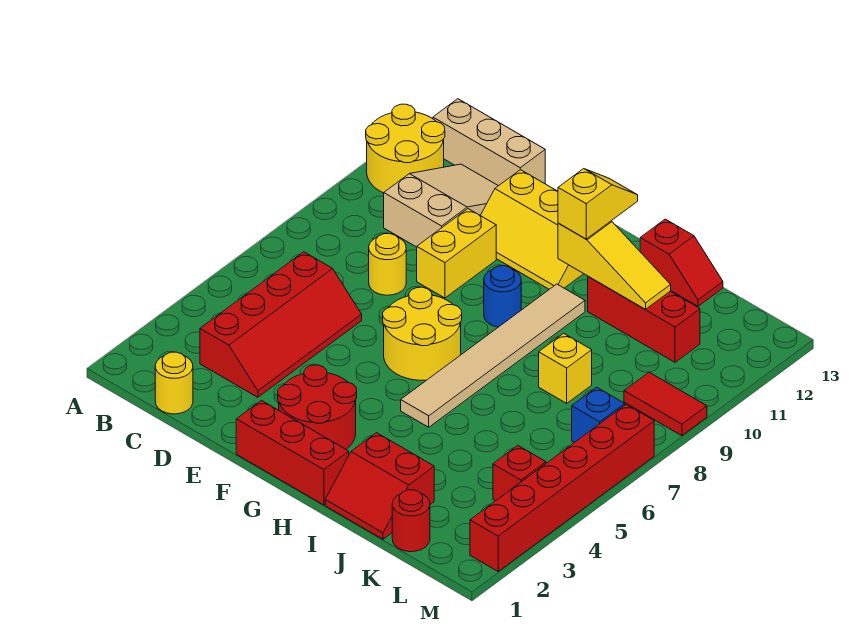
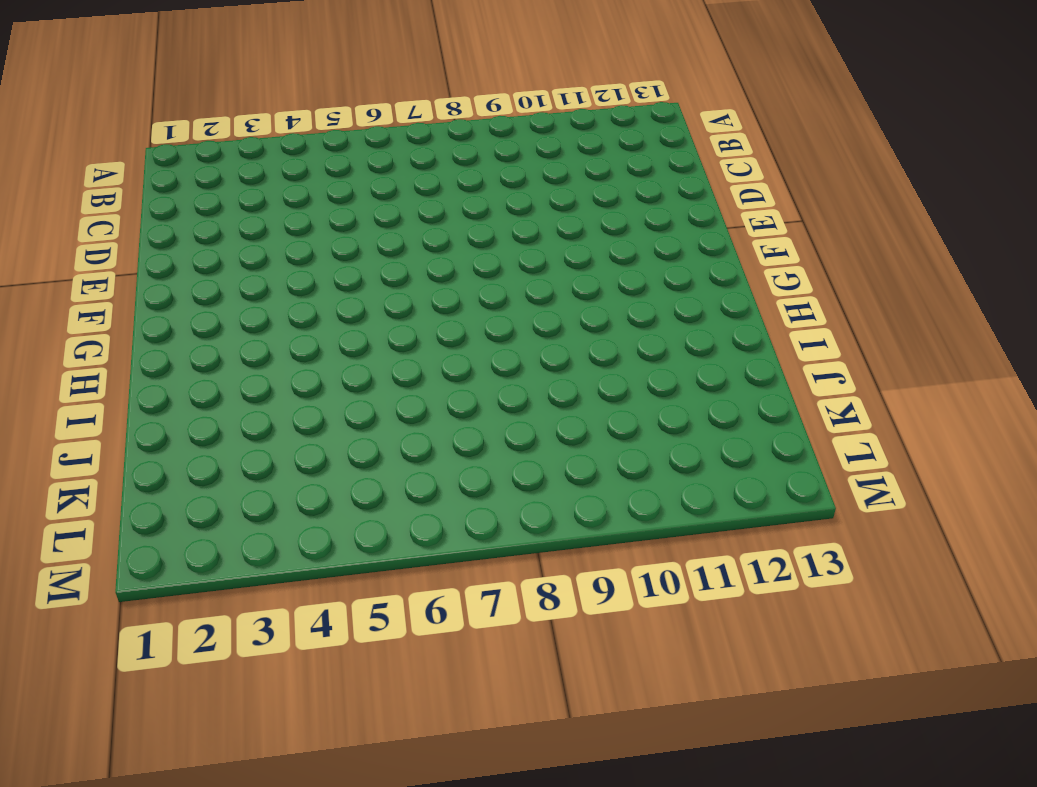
none -> yellow 2x2 round brick [366,104,445,193]
none -> tan 1x3 brick [433,99,545,186]
none -> yellow 1x1 round brick [155,352,193,414]

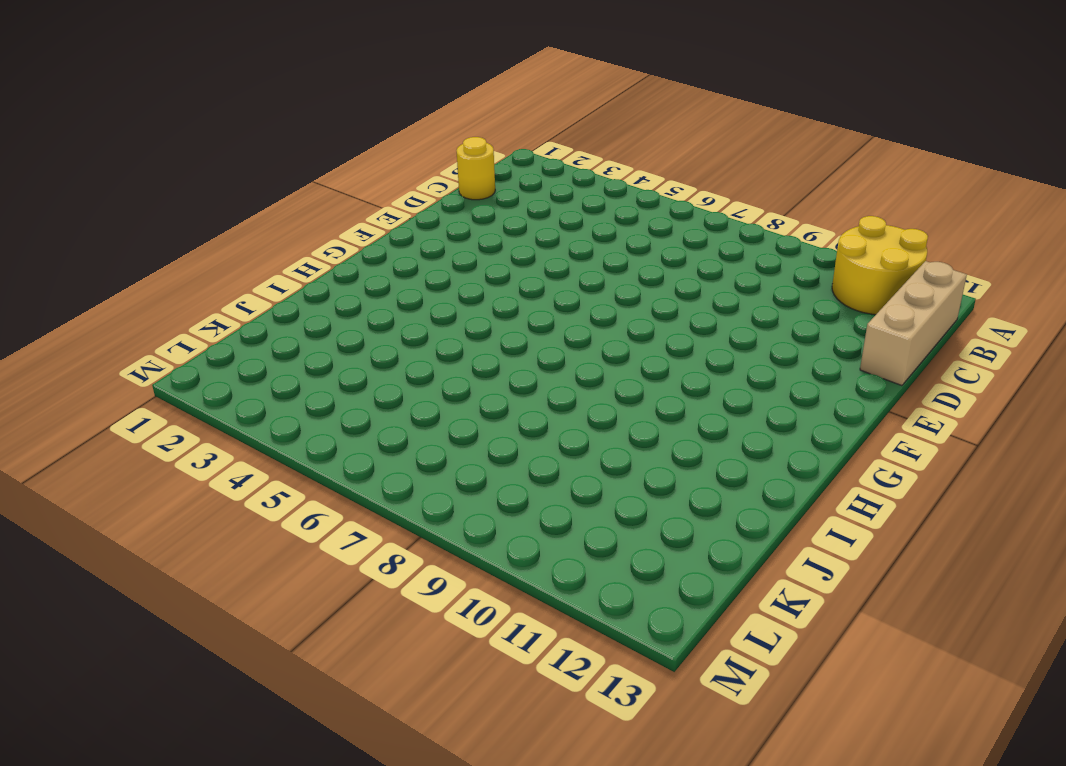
none -> red 2x4 slope [200,252,362,397]
none -> tan 2x3 slope [384,164,498,247]
none -> yellow 1x1 round brick [369,234,406,295]

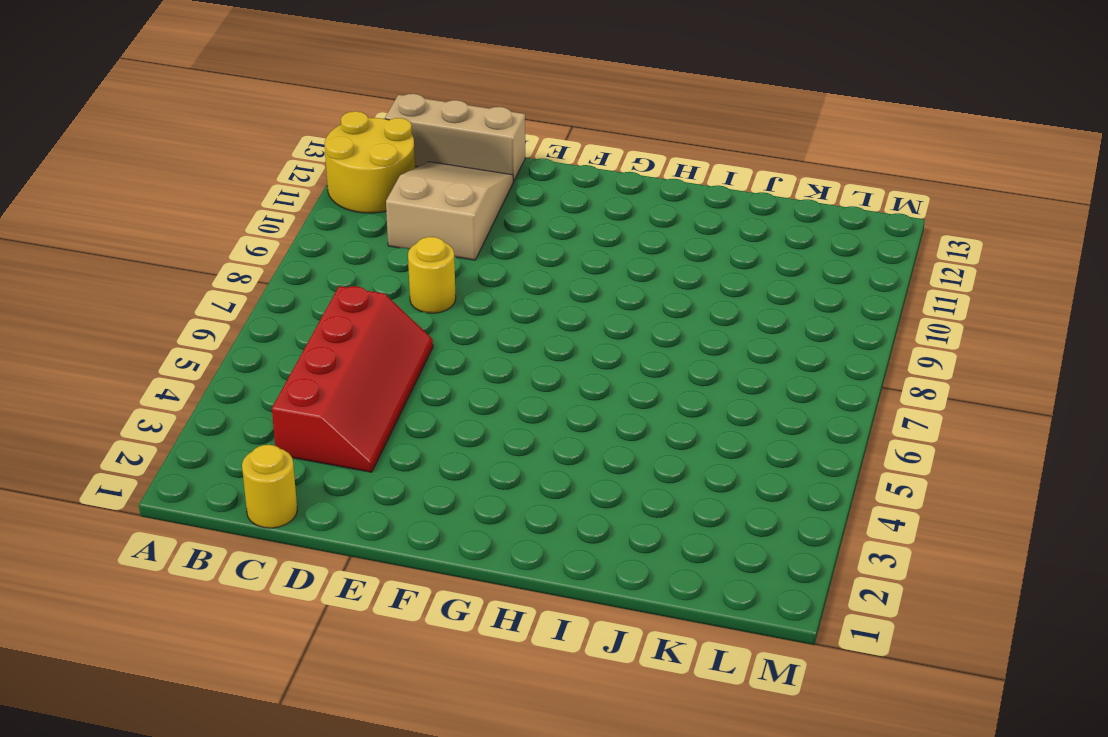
none -> yellow 1x2 brick [417,209,496,298]
none -> yellow 2x3 slope [480,170,583,289]
none -> red 1x3 brick [236,401,349,505]

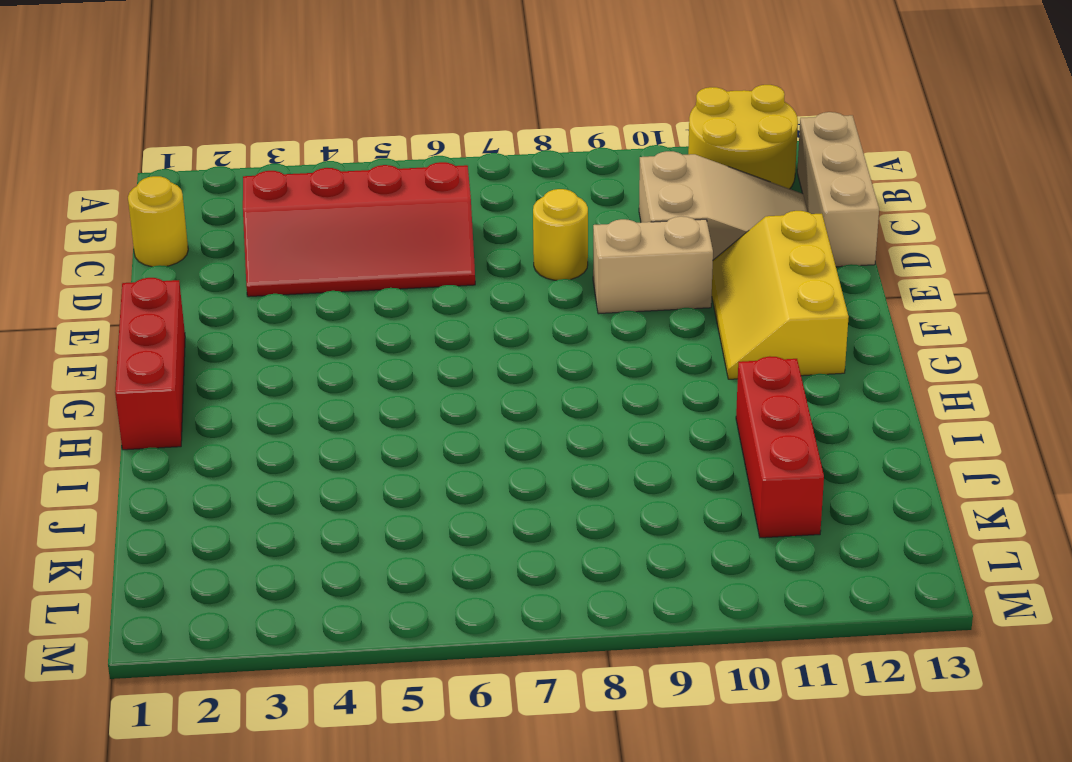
tan 1x2 brick [593,216,713,314] -> yellow 1x2 brick [417,209,496,298]
none -> red 2x2 round brick [278,365,357,449]
none -> yellow 2x2 round brick [383,287,462,380]
none -> blue 1x1 round brick [484,266,521,327]

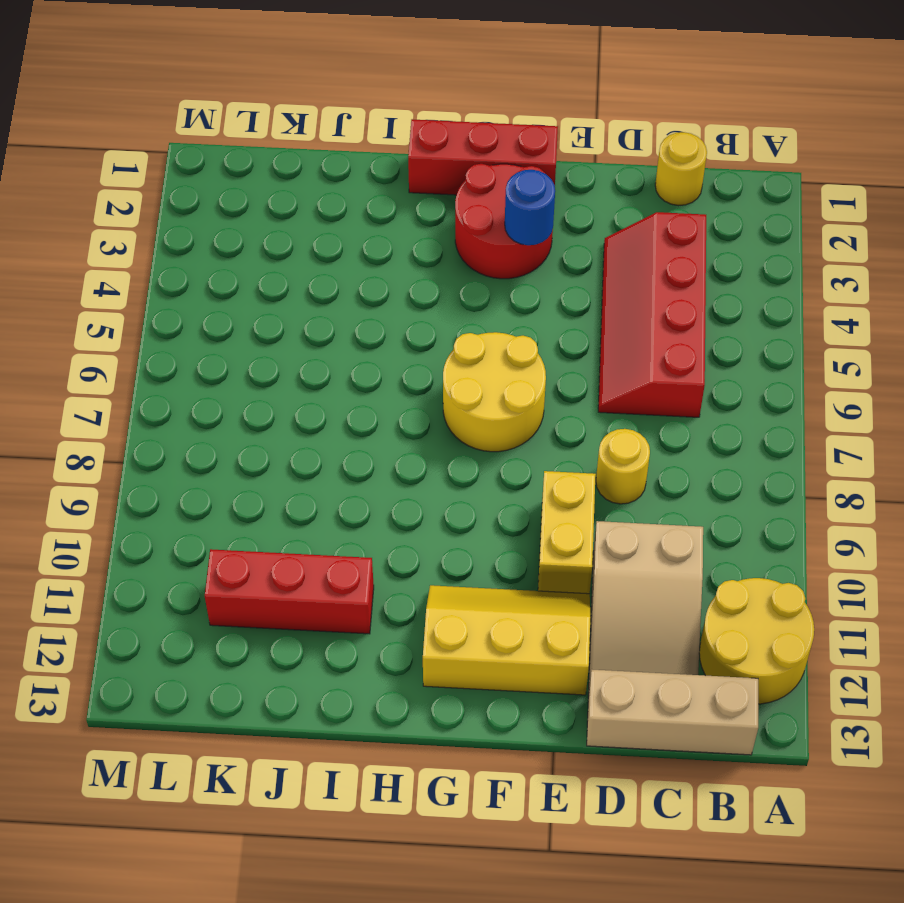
blue 1x1 round brick [505,170,555,245] -> blue 1x1 round brick moved to [484,266,521,327]
none -> tan 1x6 tile [401,284,585,427]
none -> red 2x2 slope [325,433,434,539]
none -> red 1x2 slope [640,219,723,306]

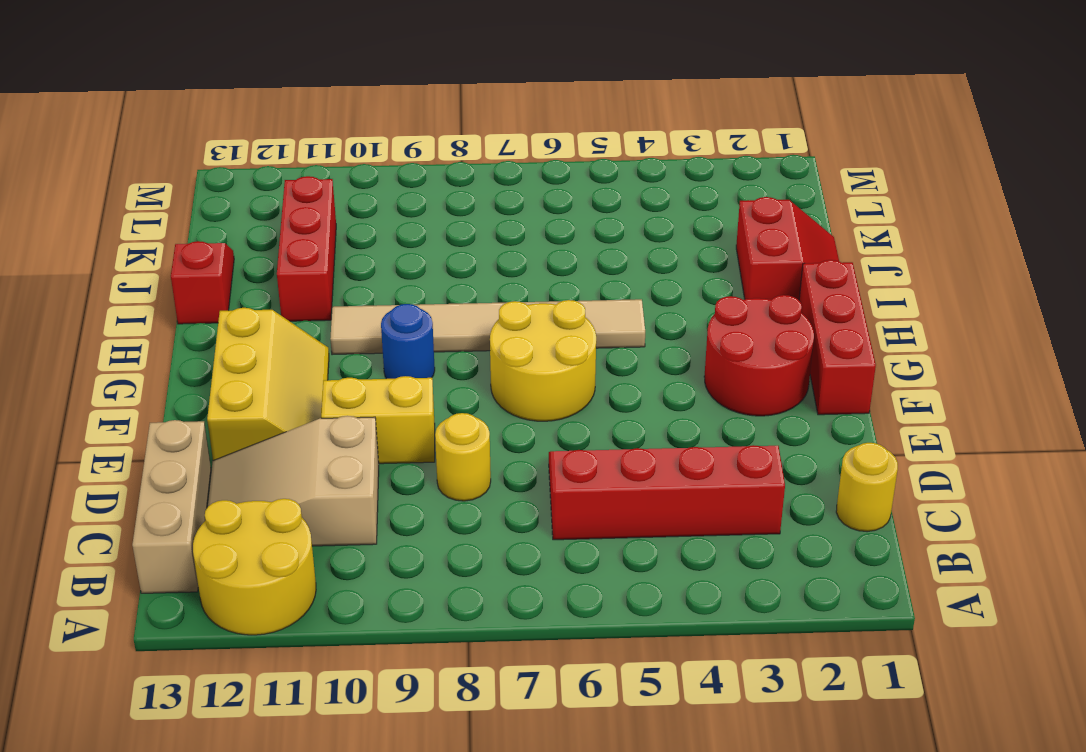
none -> yellow 1x1 brick [539,333,592,403]
none -> red 1x1 round brick [392,490,430,552]
none -> red 1x1 brick [493,446,546,501]

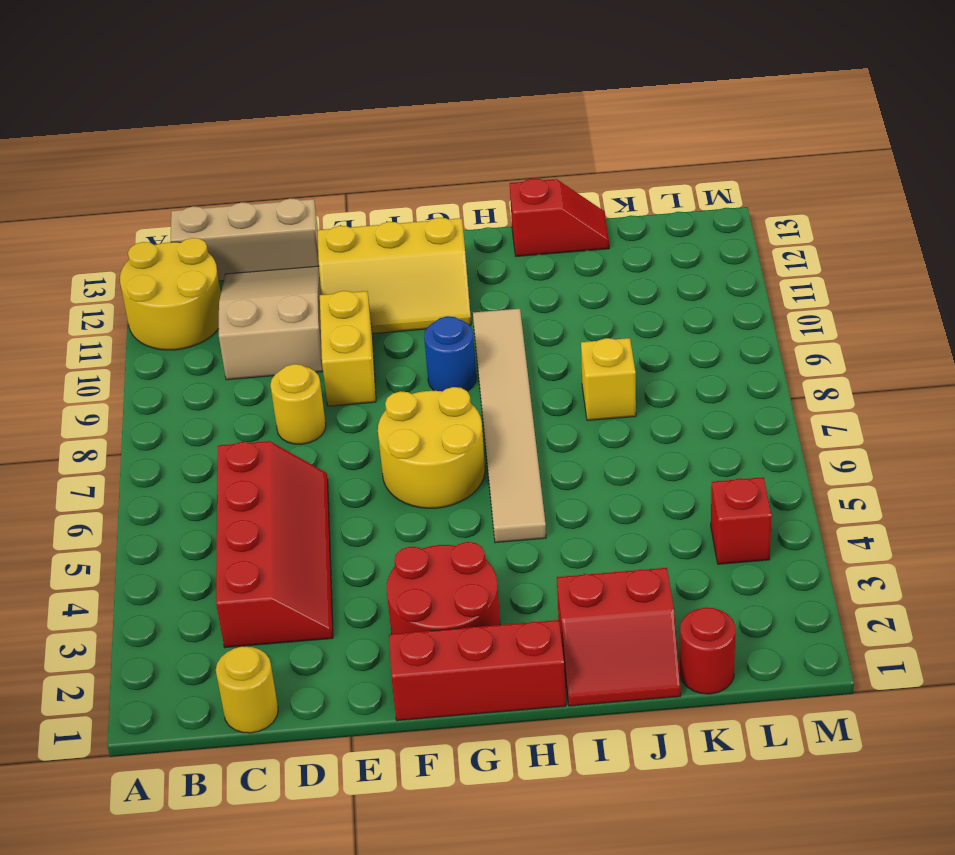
none -> red 1x3 brick [588,277,700,362]
none -> blue 1x1 brick [572,387,625,443]
none -> red 1x2 tile [624,372,707,436]

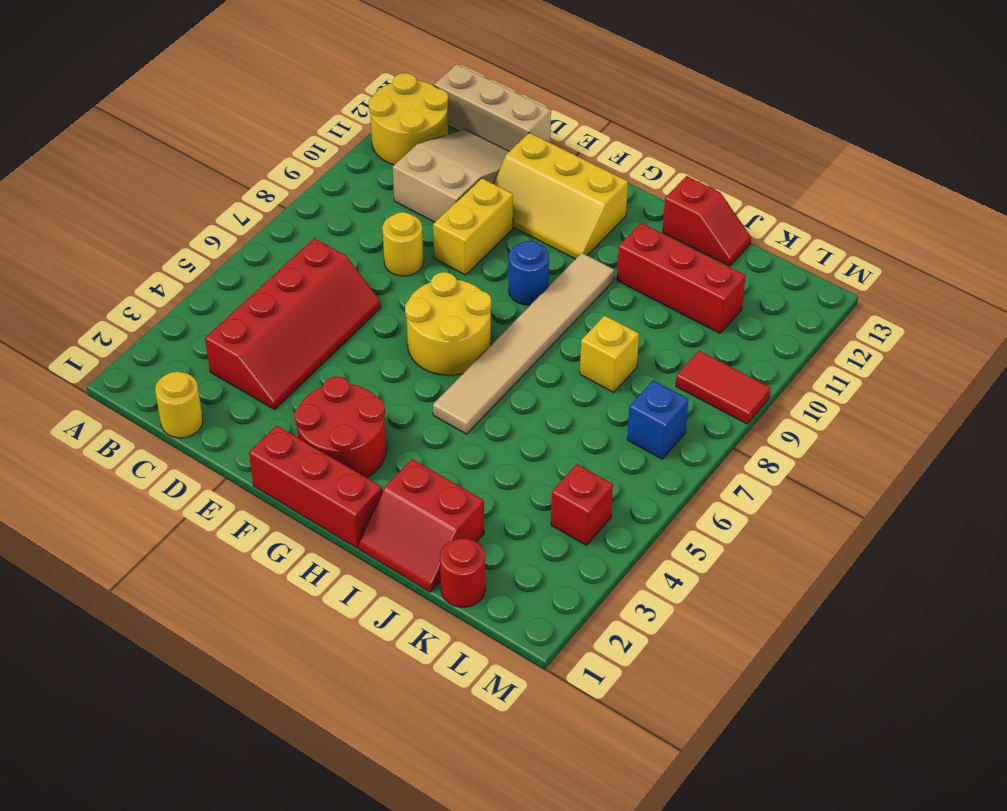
none -> red 1x6 brick [470,404,654,571]
none -> yellow 1x3 slope [558,221,671,309]
none -> yellow 1x2 slope [558,169,638,239]

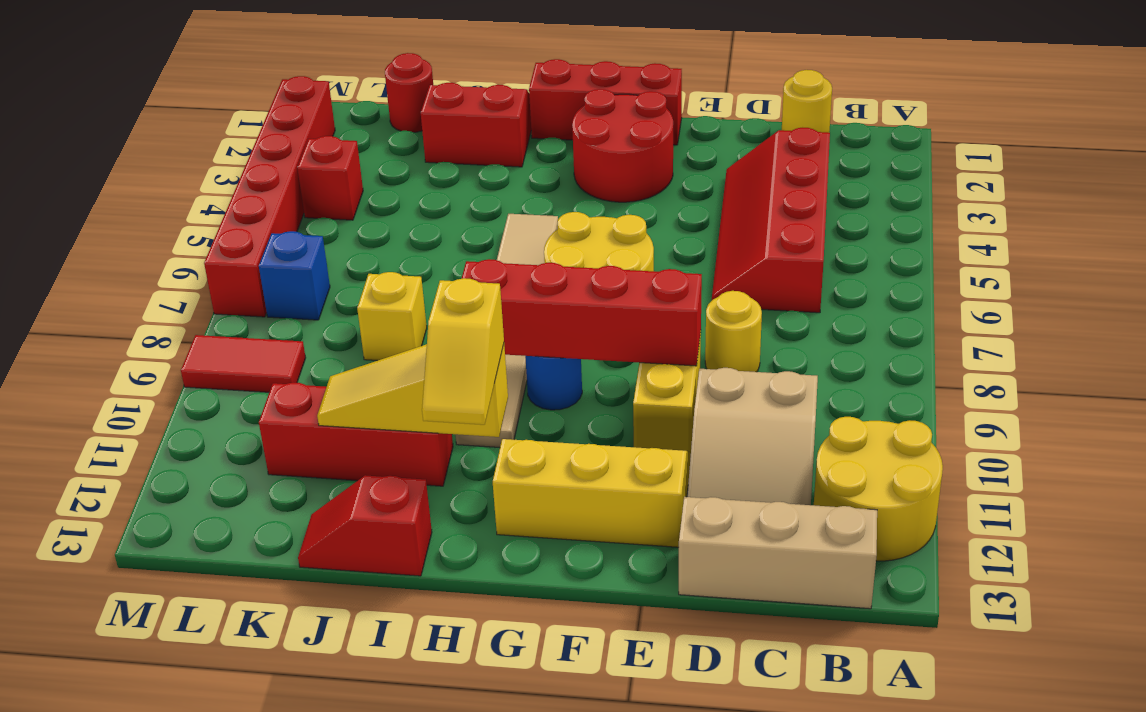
red 1x4 brick [462,259,702,366] -> none

